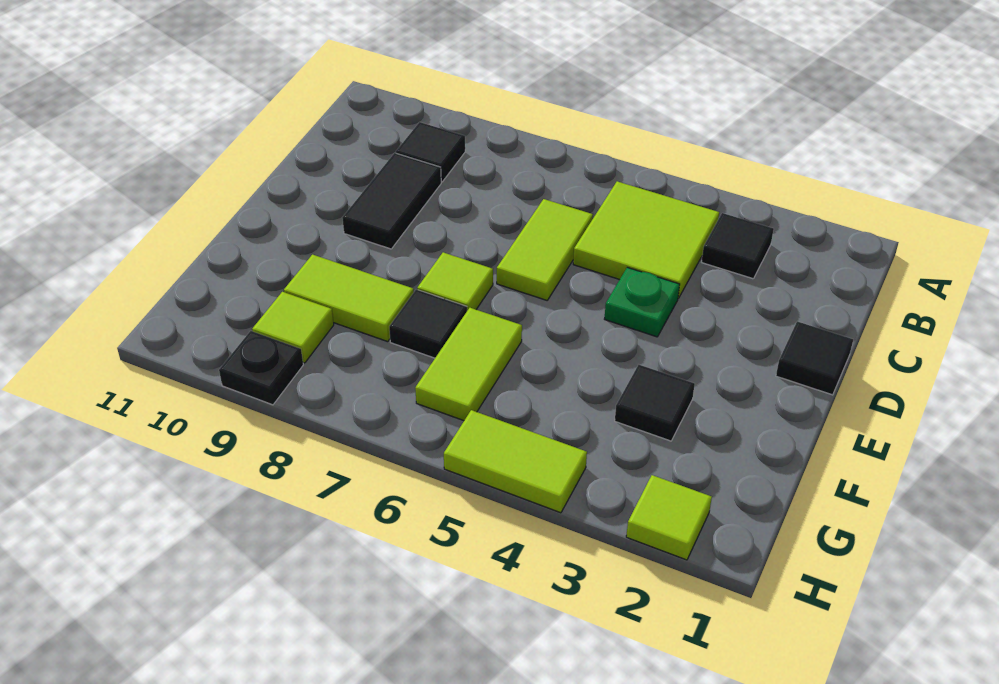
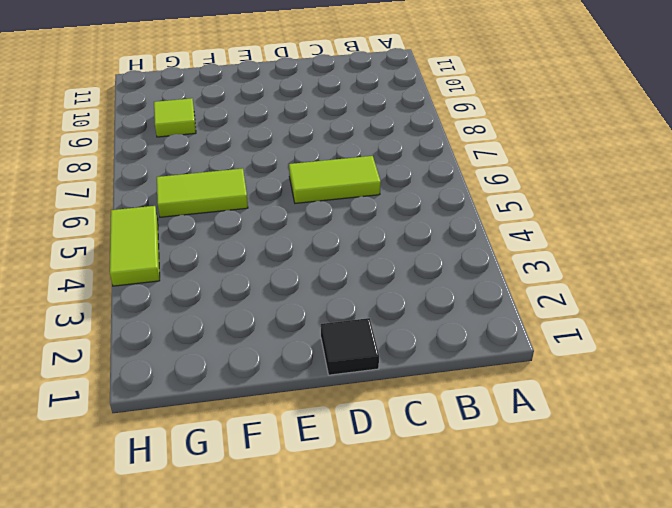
none -> black 1x1 tile [702,213,774,279]
none -> lime 2x2 tile [573,181,719,298]
none -> black 1x1 tile [396,122,465,182]

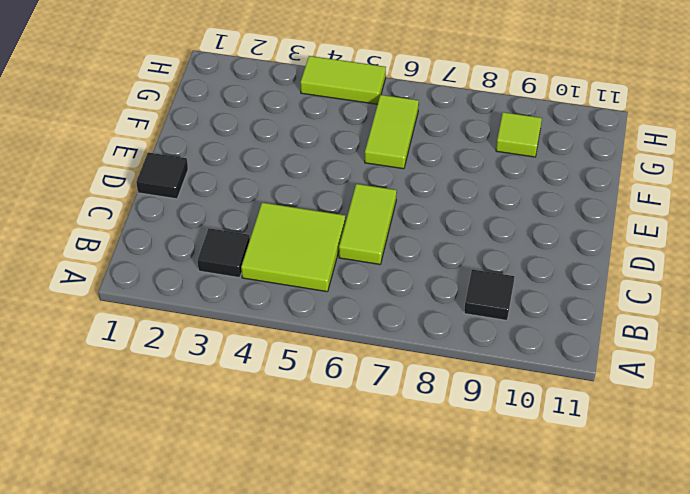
none -> black 1x2 tile [342,153,441,249]
none -> green 1x1 plate [605,267,680,337]
none -> lime 1x1 tile [417,252,493,311]

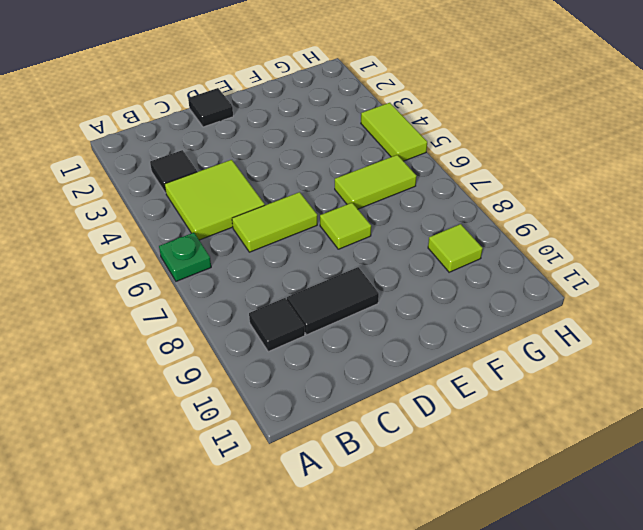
green 1x1 plate [159,233,211,281] -> green 1x1 plate moved to [605,267,680,337]
none -> black 1x1 tile [615,365,695,441]
none -> black 1x1 tile [389,290,467,358]
none -> lime 1x2 tile [284,255,414,342]

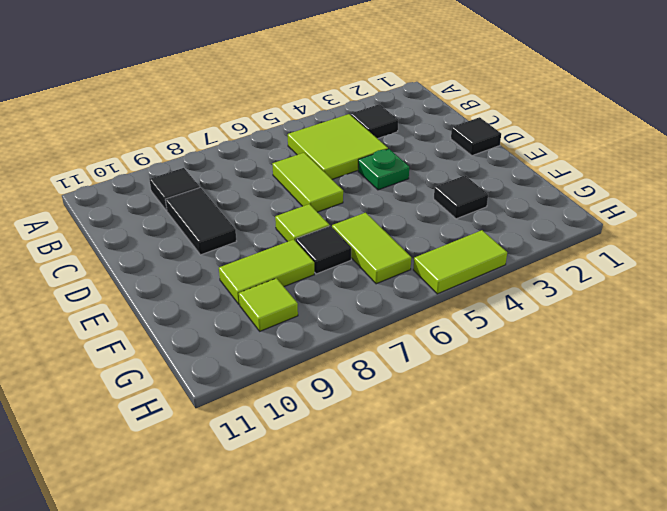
none -> lime 1x1 tile [626,475,712,560]
none -> black 1x1 plate [219,331,303,405]

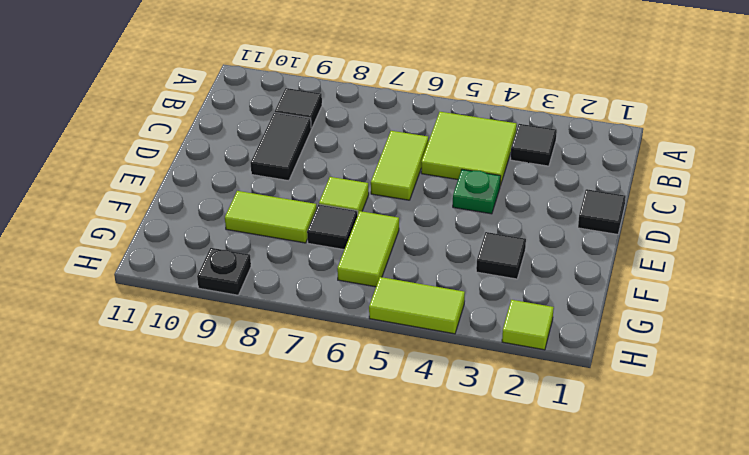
none -> lime 1x1 tile [252,292,334,363]

